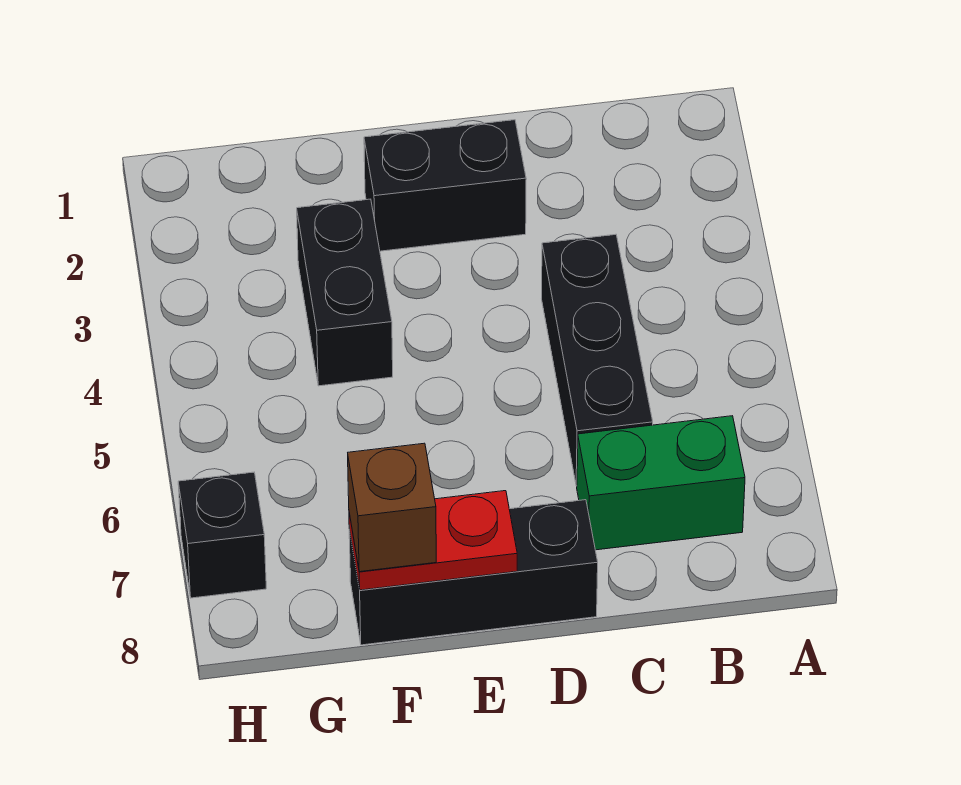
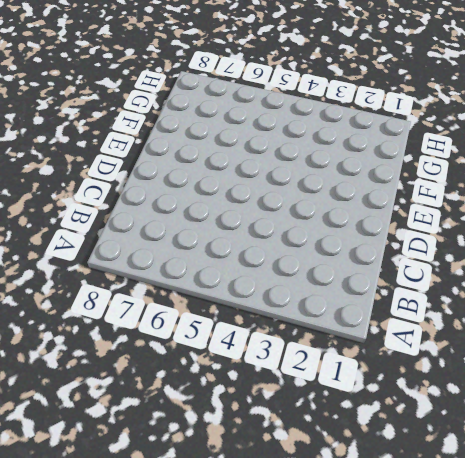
none -> green 1x2 brick [577,416,745,550]
none -> black 1x3 brick [542,234,653,486]

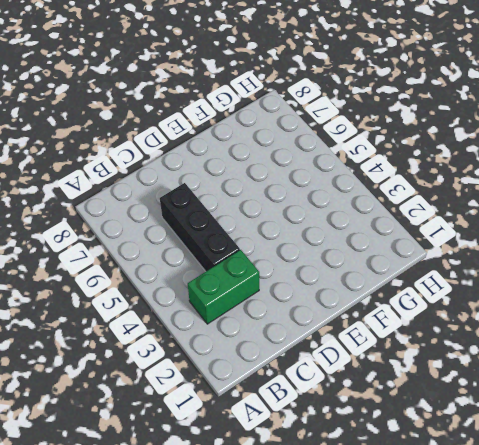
green 1x2 brick [188,250,259,324] -> green 1x2 brick moved to [577,416,745,550]
none -> black 1x2 brick [364,120,526,251]
none -> black 1x3 brick [349,500,598,645]

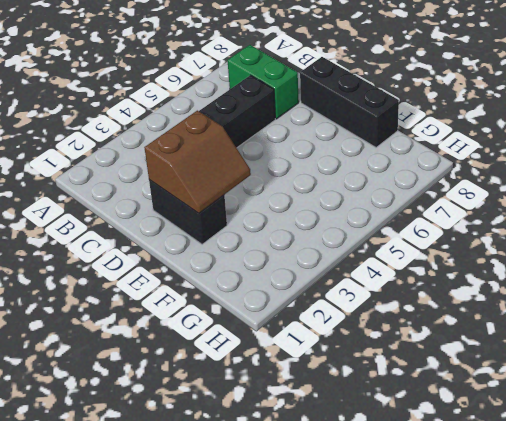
brown 2x2 slope [144,111,251,213] -> none
none -> black 1x2 brick [297,199,393,386]
none -> black 1x1 brick [178,472,266,598]

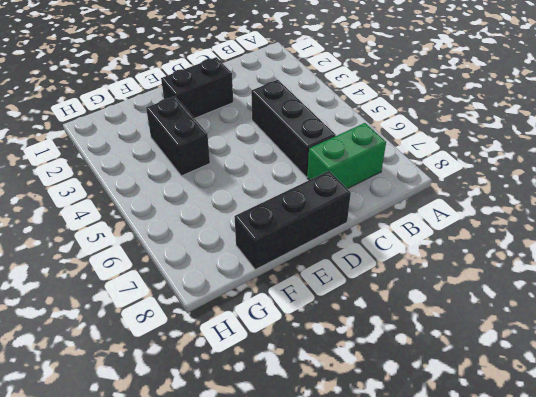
none -> black 1x1 brick [178,472,266,598]
none -> red 1x2 plate [349,491,517,590]

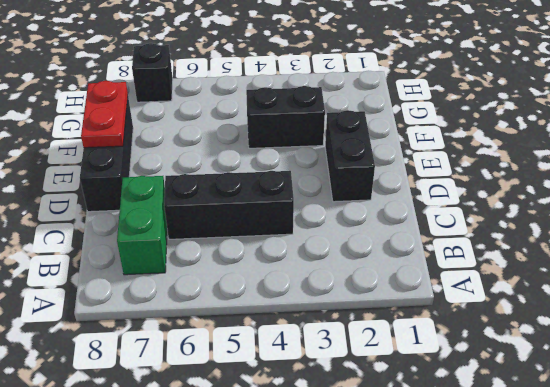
none -> brown 1x1 brick [348,443,436,572]

